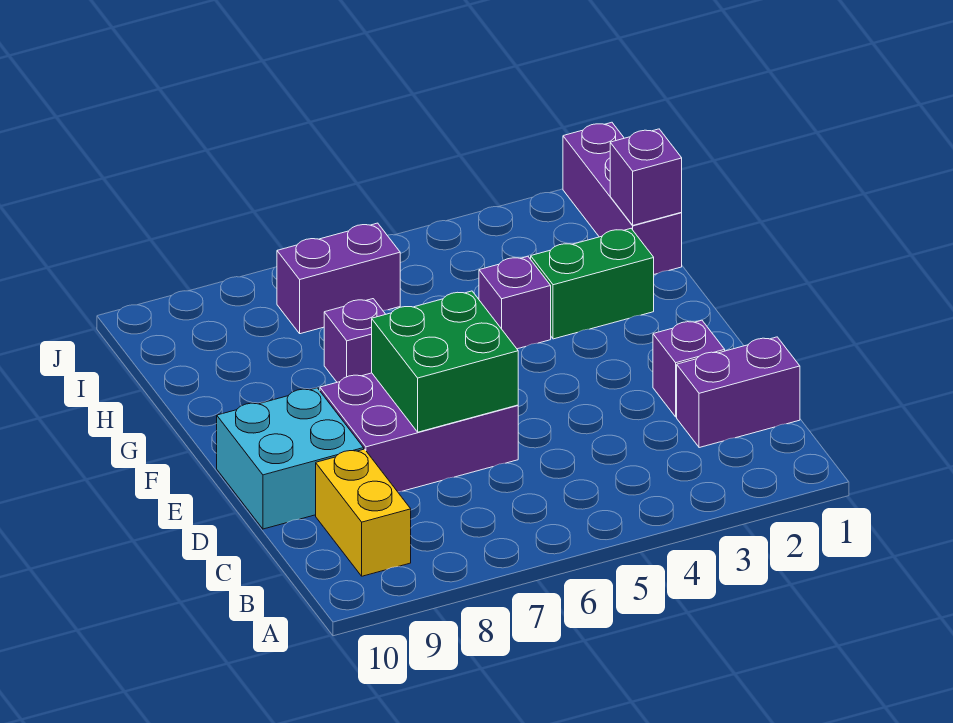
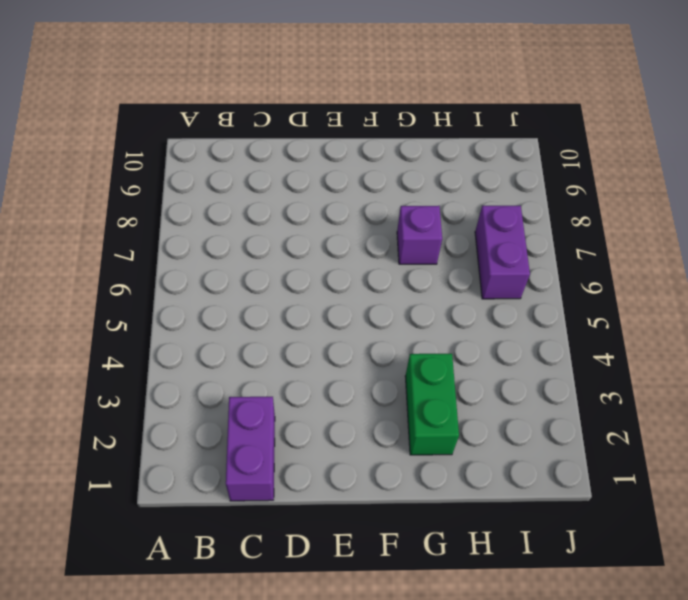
none -> yellow 1x2 brick [316,449,411,576]
none -> purple 1x1 brick [653,320,725,417]
none -> purple 2x3 brick [320,373,518,492]

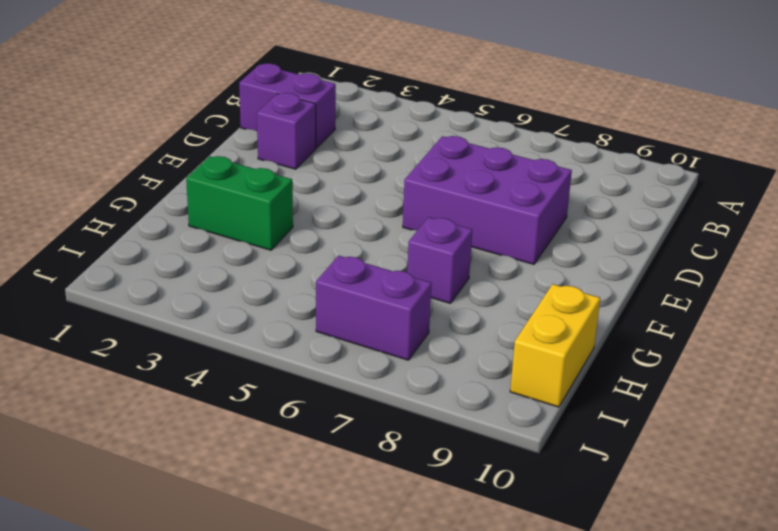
yellow 1x2 brick [510,284,600,407] -> yellow 1x2 brick moved to [316,449,411,576]
none -> cyan 2x2 brick [217,388,364,529]
none -> purple 1x1 brick [479,257,551,349]
none -> purple 1x3 brick [563,122,682,274]

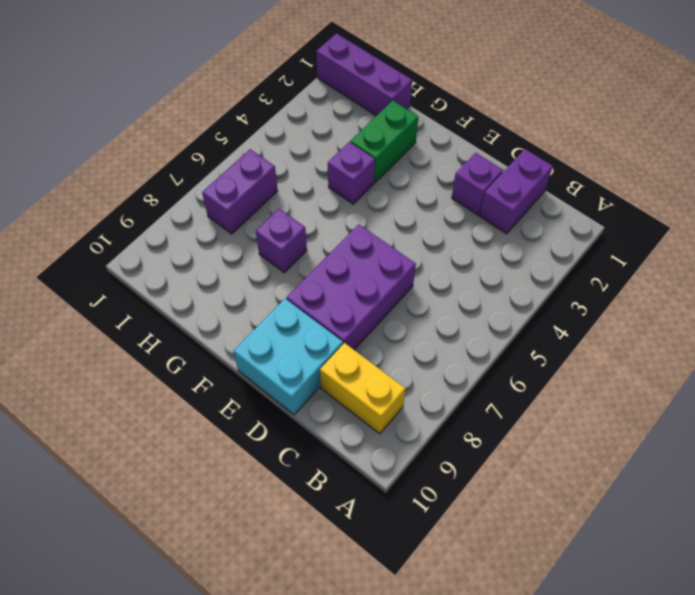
none -> green 2x2 brick [372,291,518,432]
none -> purple 1x1 brick [610,129,682,225]

